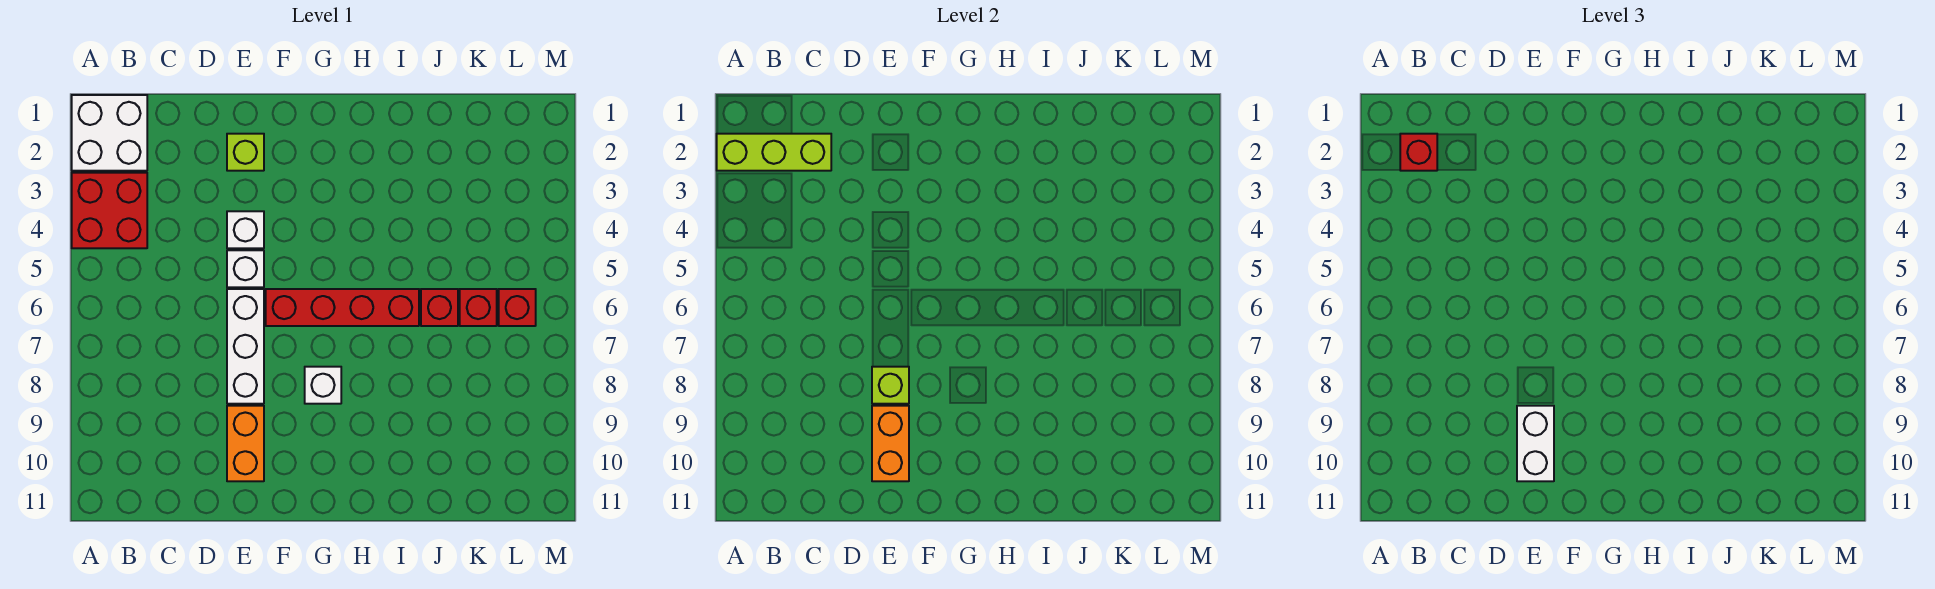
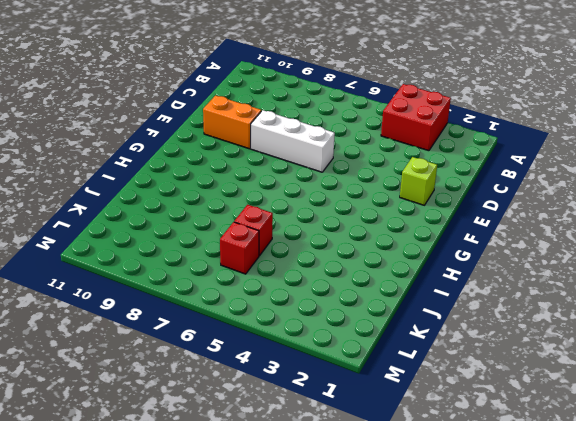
none -> white 2x2 brick [72,95,147,171]
none -> white 1x1 brick [227,211,264,248]
none -> white 1x1 brick [227,250,264,287]

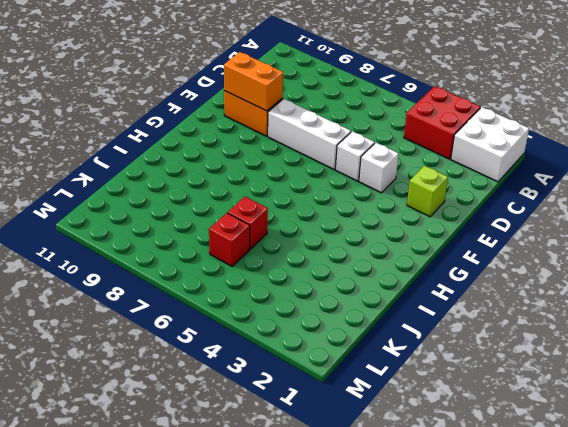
none -> red 1x4 brick [266,289,419,326]
none -> white 1x1 brick [305,367,341,404]
none -> red 1x1 brick [499,289,536,326]

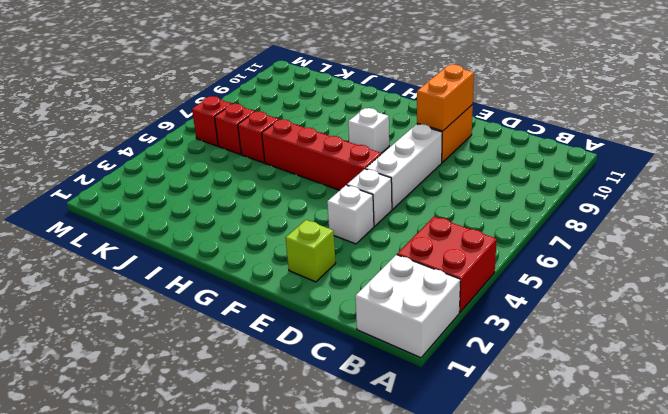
none -> lime 1x3 brick [717,134,831,171]
none -> lime 1x1 brick [872,367,909,404]
none -> red 1x1 brick [1400,134,1437,171]

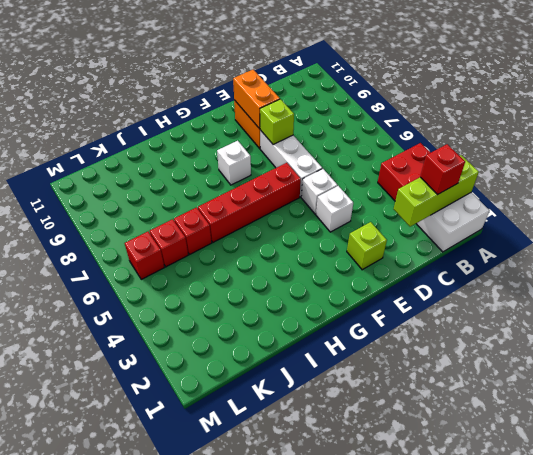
none -> white 1x2 brick [1517,406,1554,481]

